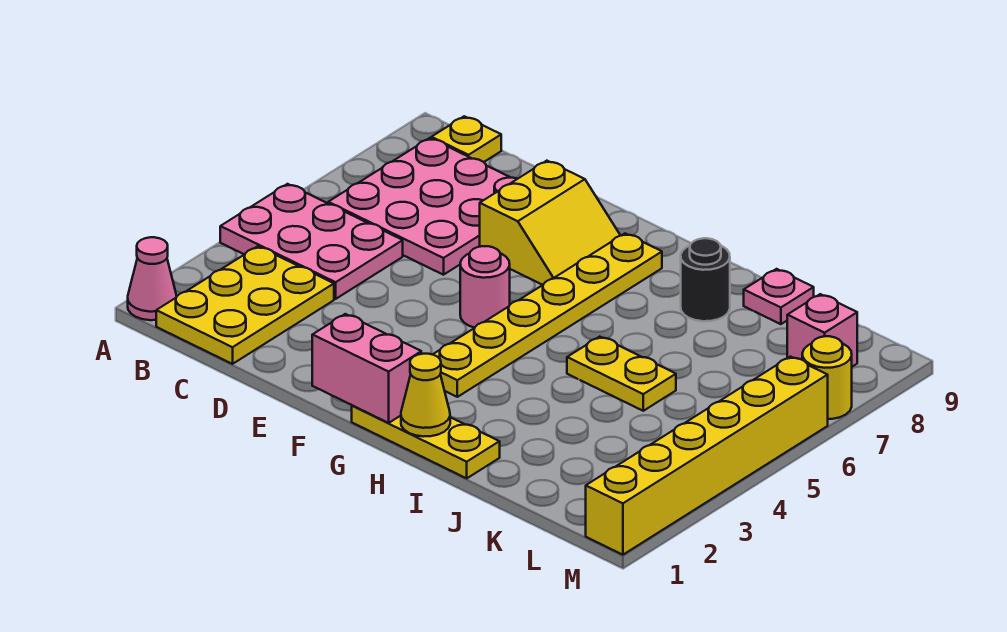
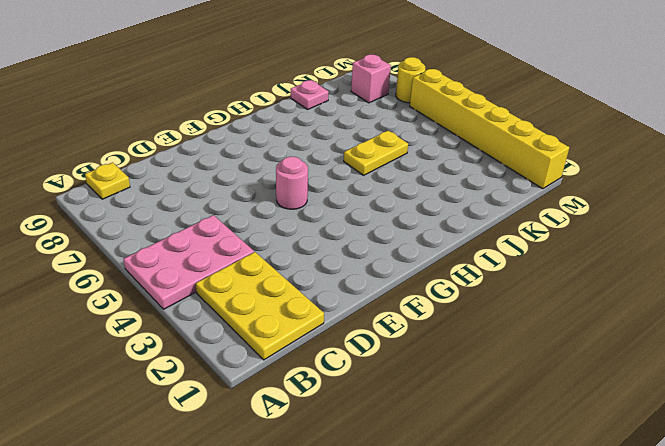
none -> pink 1x1 cone [128,237,177,320]
none -> pink 3x3 plate [328,138,517,275]
none -> yellow 2x2 slope [480,161,621,285]

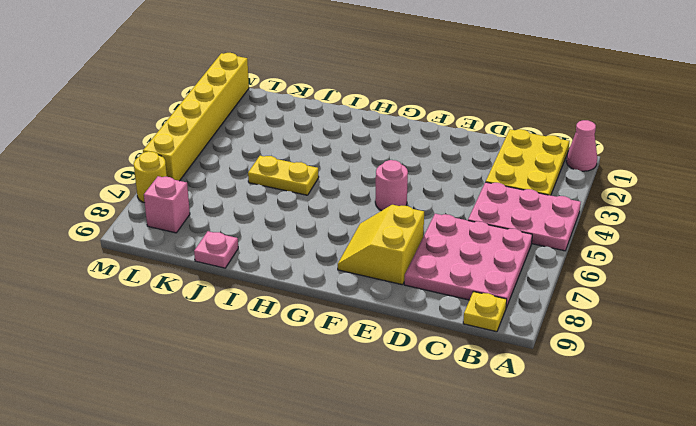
none -> yellow 1x3 plate [352,405,500,478]
none -> yellow 1x6 plate [433,234,662,397]
none -> black 1x1 round brick [681,238,730,321]

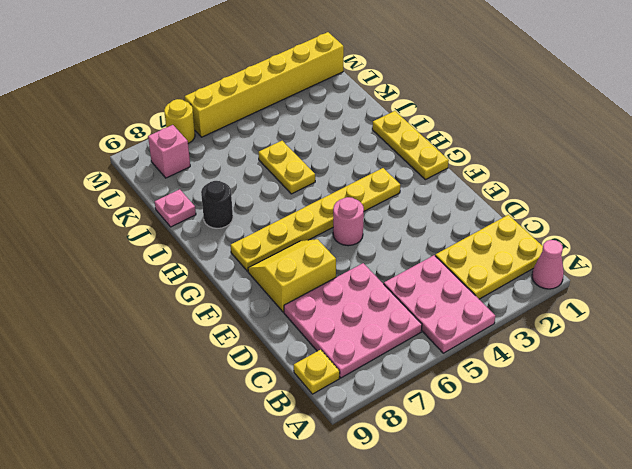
none -> pink 1x2 brick [312,314,421,423]
none -> yellow 1x1 cone [401,354,450,437]

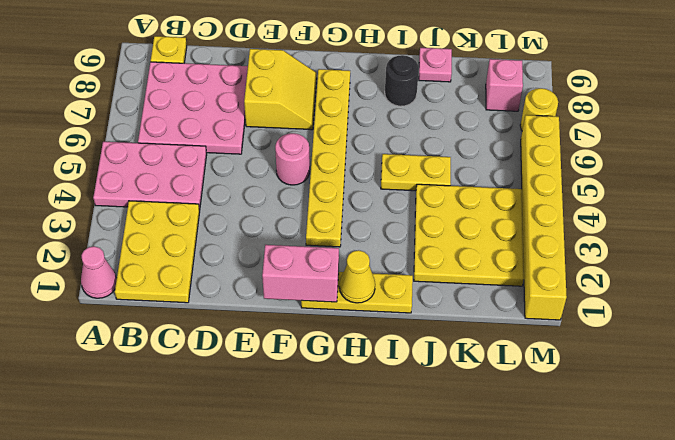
yellow 3x3 plate [414,184,524,286] -> none

